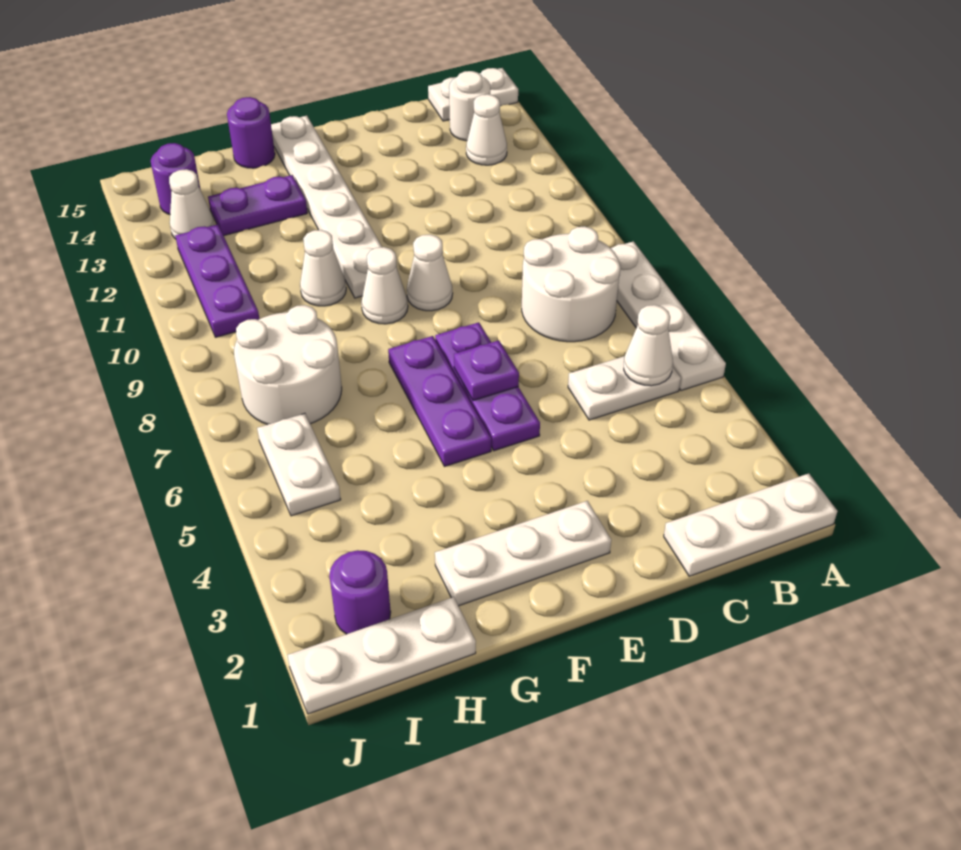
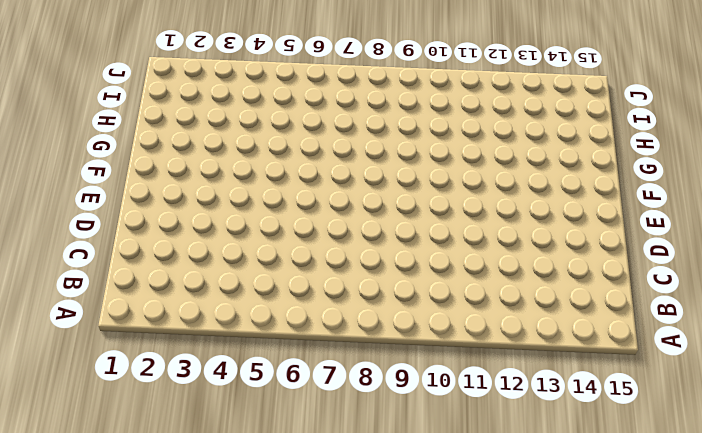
none -> white 1x3 plate [664,474,837,576]
none -> white 1x4 plate [611,241,726,391]
none -> white 1x2 plate [428,68,518,121]

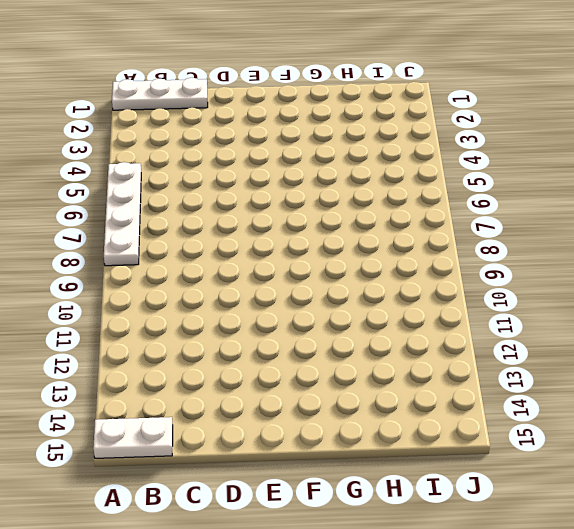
none -> white 1x2 plate [568,356,681,420]
none -> white 2x2 round brick [522,226,621,342]
none -> white 1x1 cone [466,94,507,165]

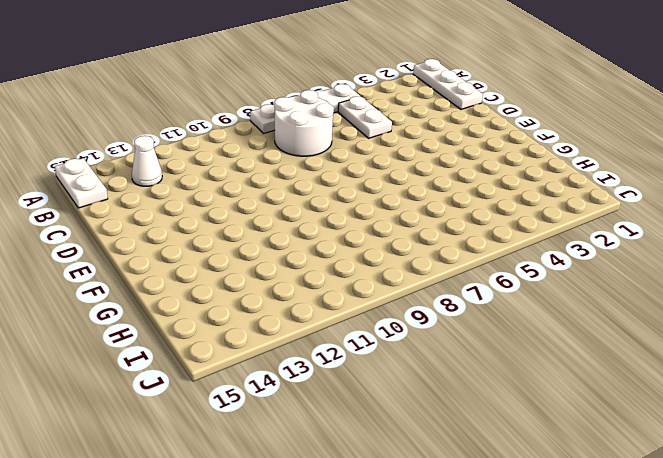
none -> white 1x1 round brick [449,71,490,141]
none -> white 1x3 plate [435,501,611,606]
none -> purple 1x3 plate [435,322,540,451]

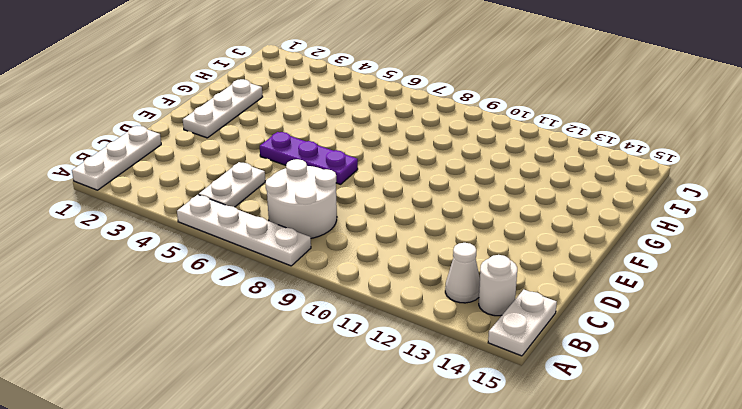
none -> white 1x1 cone [407,234,453,311]
none -> purple 1x3 plate [388,336,491,467]
none -> white 1x1 cone [361,247,408,324]

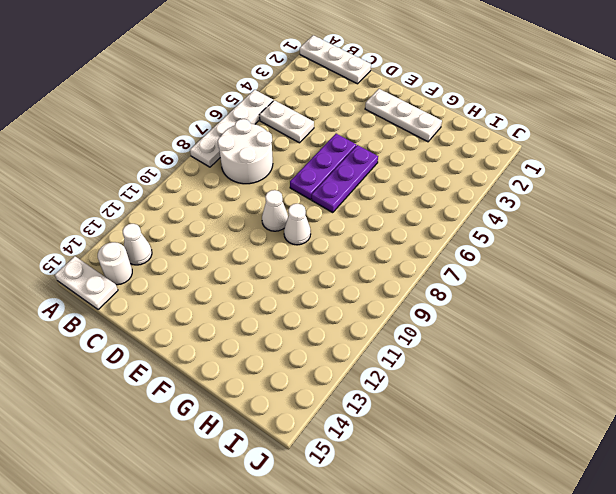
none -> white 1x6 plate [271,116,382,298]
none -> white 1x1 cone [300,230,346,306]
none -> purple 1x2 plate [208,175,307,236]

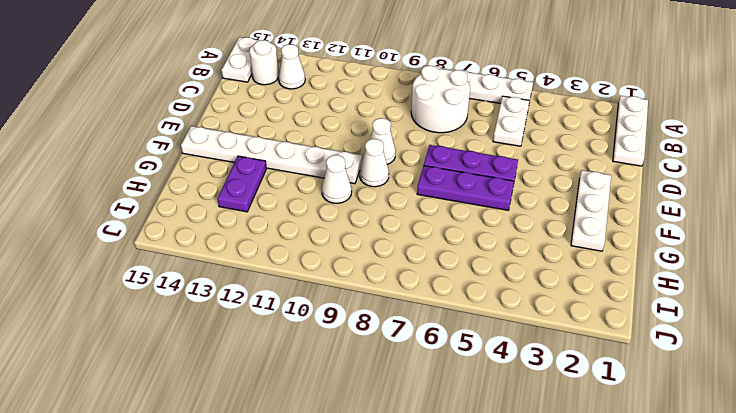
none -> purple 1x1 round brick [227,97,275,168]
none -> white 1x3 plate [287,597,476,714]
none -> white 2x2 round brick [234,305,342,425]

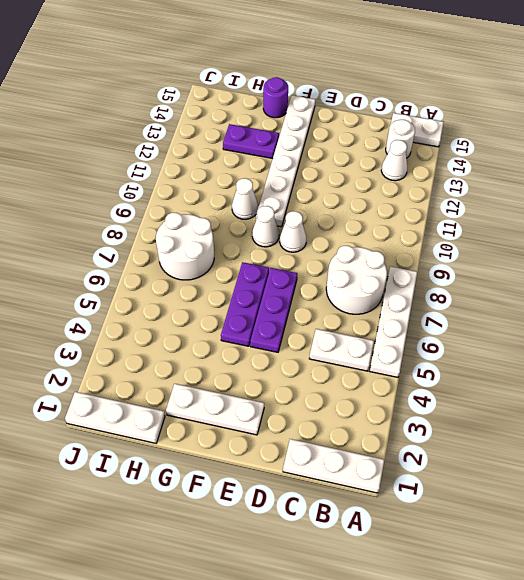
none -> purple 1x1 round brick [329,550,391,634]
none -> white 1x2 plate [257,413,341,516]
none -> purple 1x3 plate [175,224,259,337]

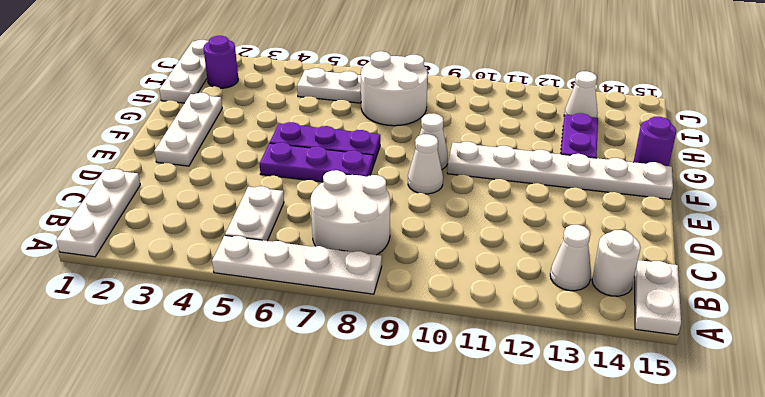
none -> white 1x1 cone [300,230,346,306]
none -> purple 1x3 plate [175,224,259,337]
none -> purple 1x1 round brick [151,143,201,215]

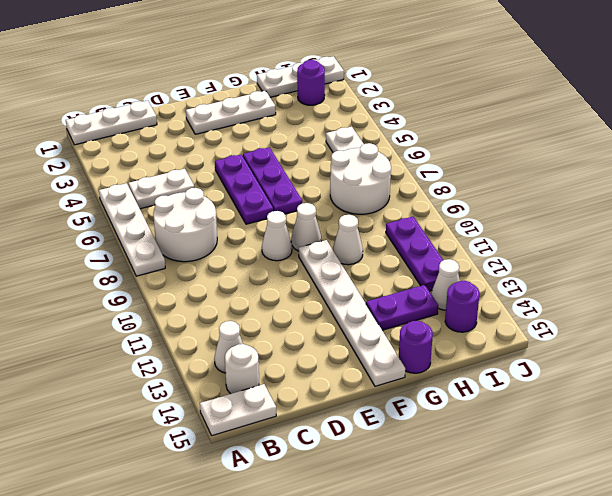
none -> white 1x1 cone [624,305,673,386]
none -> purple 1x1 plate [454,340,519,401]

